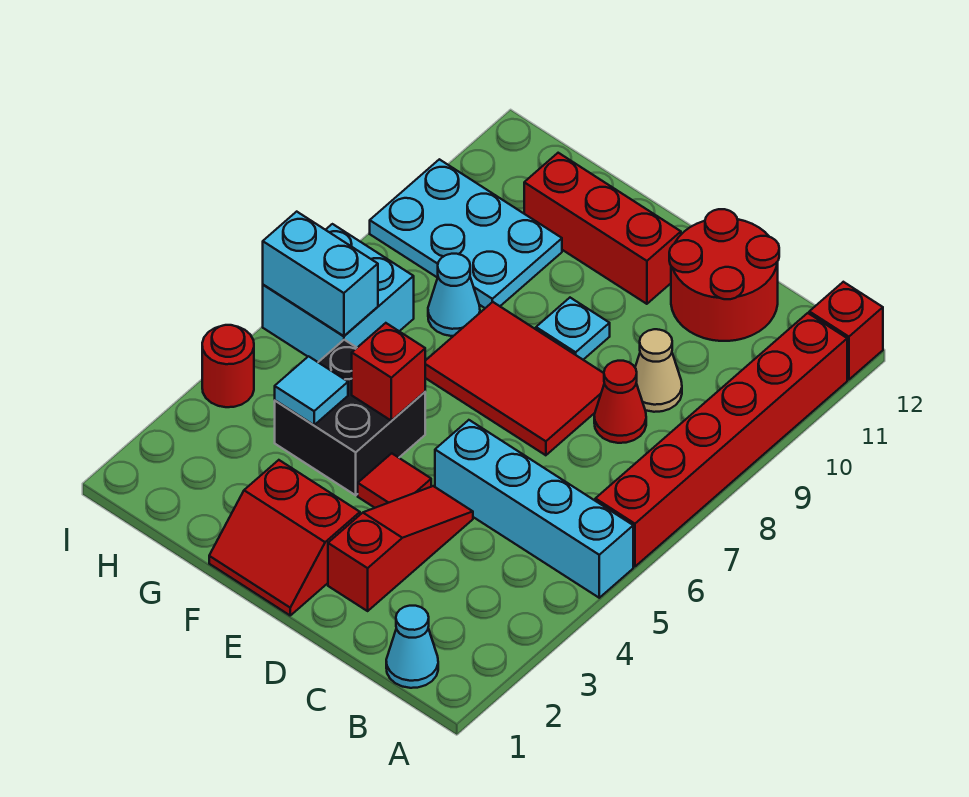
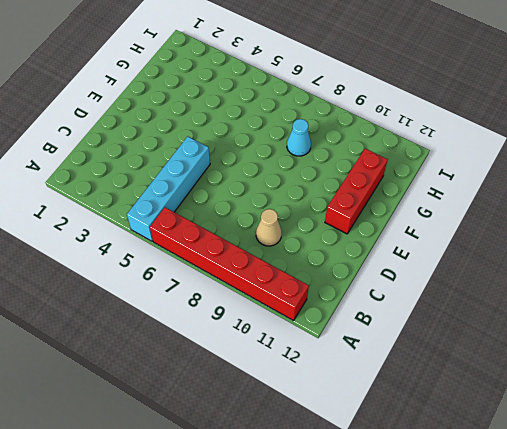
none -> red 1x1 brick [809,282,883,380]
none -> cyan 1x1 cone [386,606,438,688]
none -> red 1x1 cone [594,361,646,443]

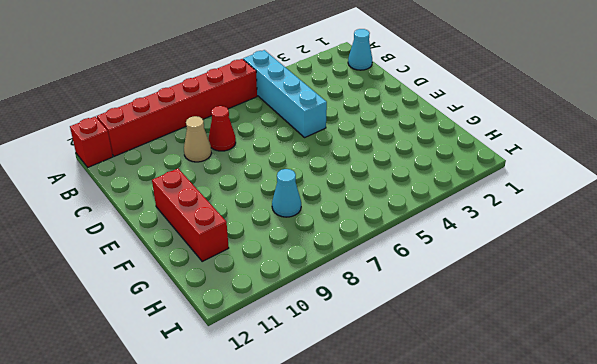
none -> red 2x2 round brick [669,209,779,341]
none -> red 1x3 slope [328,486,473,611]
none -> red 2x3 tile [425,302,604,455]

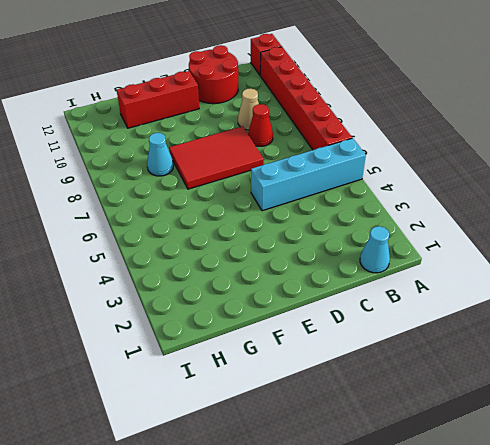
none -> red 1x3 slope [328,486,473,611]
none -> red 2x2 slope [209,460,360,615]
none -> red 1x1 tile [358,453,431,508]

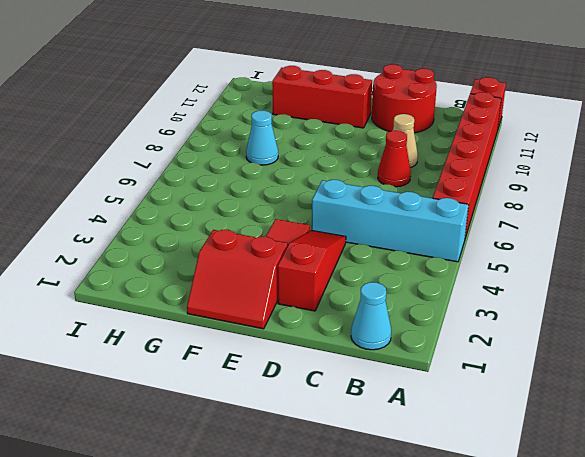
none -> red 2x3 tile [425,302,604,455]
none -> cyan 1x1 plate [536,298,610,360]
none -> black 2x2 brick [275,340,425,495]

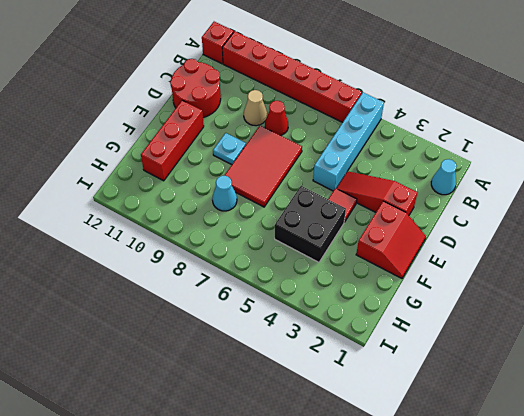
none -> cyan 2x3 plate [370,159,562,308]
none -> cyan 2x2 brick [263,224,414,362]
none -> red 1x1 round brick [202,325,254,407]

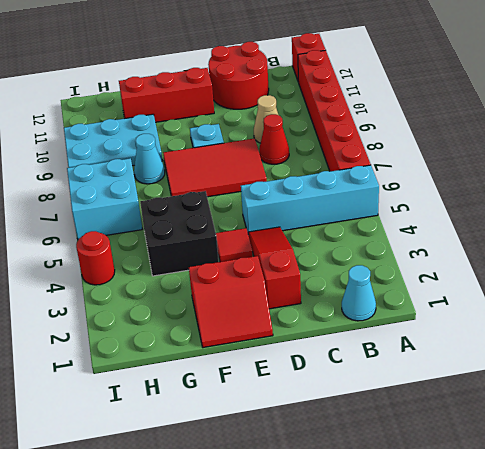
none -> red 1x1 brick [352,323,425,421]
none -> cyan 1x1 tile [275,356,348,425]
none -> cyan 1x2 brick [263,212,378,336]

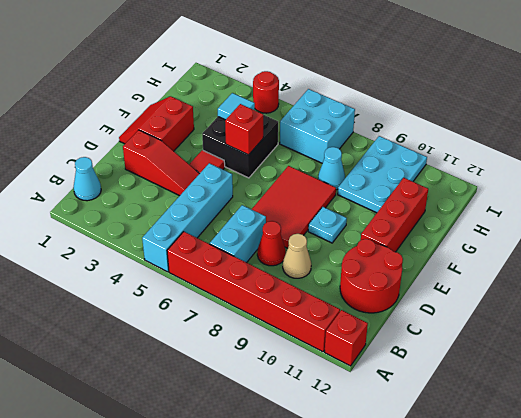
cyan 1x2 brick [210,205,266,263] -> cyan 1x2 brick moved to [263,212,378,336]

